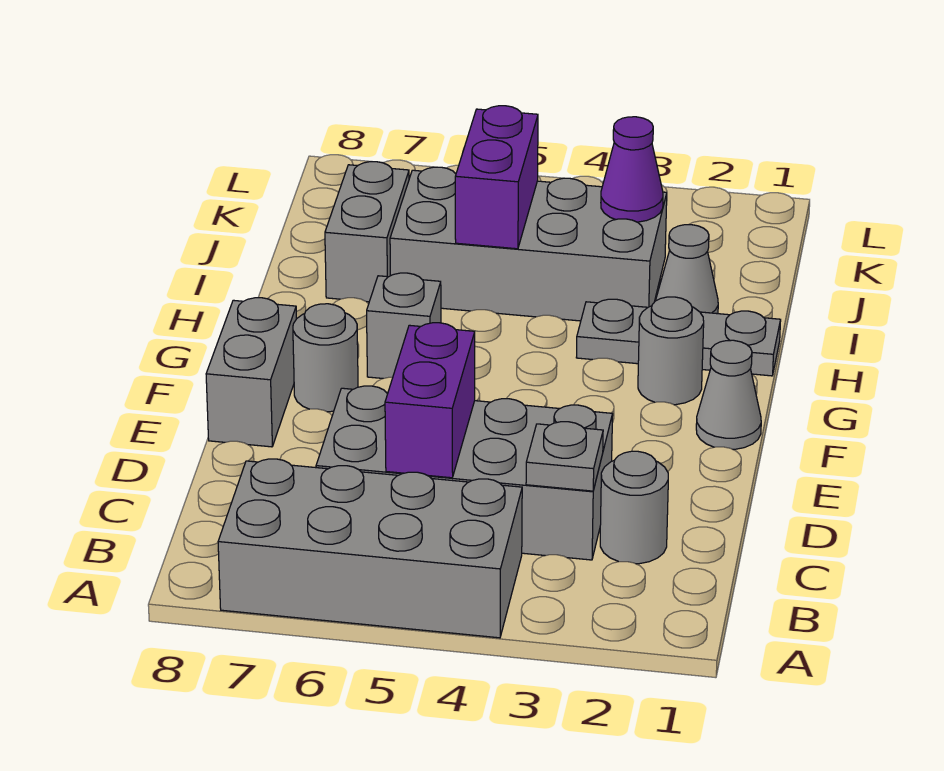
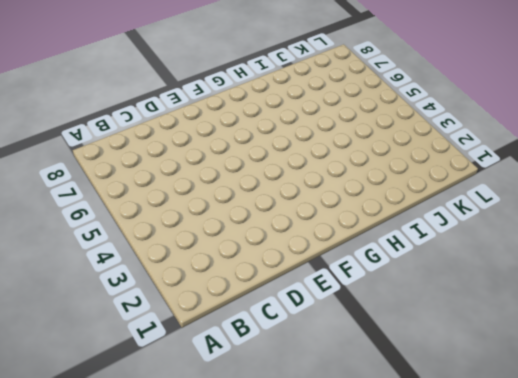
none -> grey 2x4 brick [218,459,522,638]
none -> grey 1x1 round brick [600,451,668,564]
none -> grey 2x4 brick [316,386,613,560]

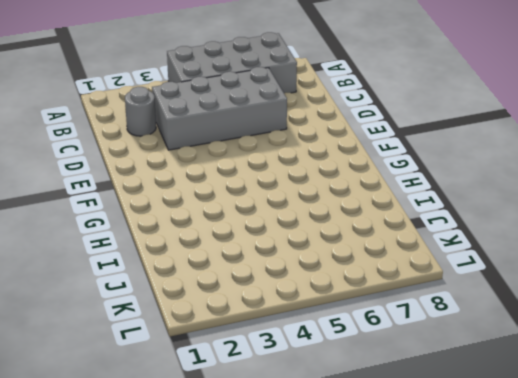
none -> grey 1x2 brick [206,298,296,447]
none -> grey 1x1 cone [696,340,761,449]
none -> grey 1x1 round brick [293,304,358,412]

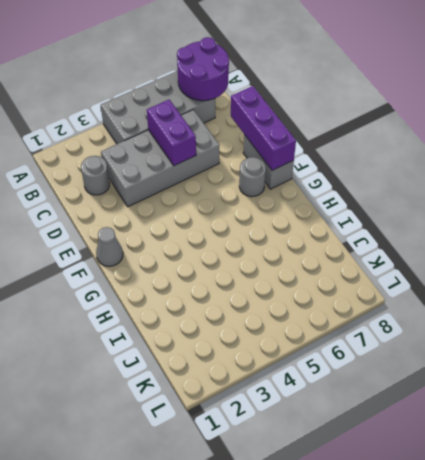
purple 2x2 round brick [177,37,229,101] -> none
purple 1x3 brick [231,86,296,170] -> none
none -> grey 1x1 round brick [638,297,704,405]
none -> grey 1x1 brick [367,273,441,379]
none -> grey 1x3 plate [576,299,781,376]

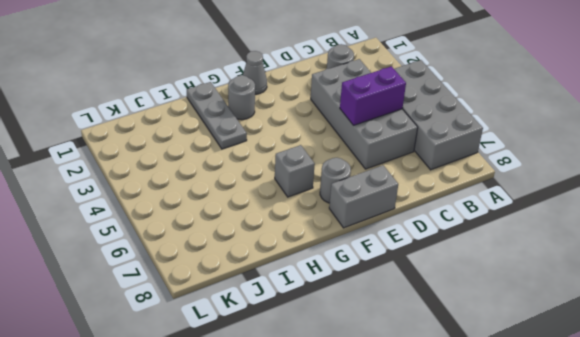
none -> grey 1x1 cone [656,225,718,314]
none -> grey 2x4 brick [390,167,667,321]
none -> grey 1x2 brick [325,162,409,302]

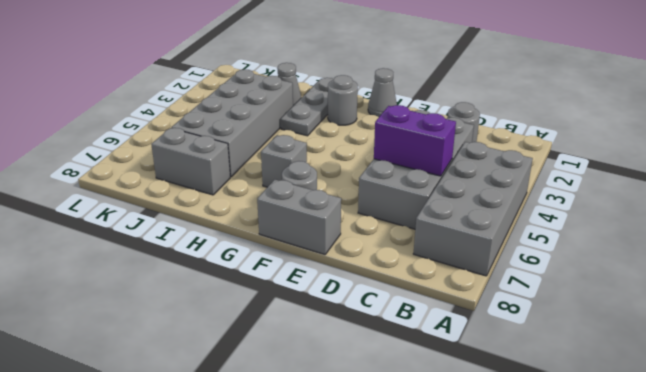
none -> grey 1x1 plate [526,422,603,491]
none -> purple 1x2 brick [455,106,538,249]
none -> purple 1x1 cone [601,117,663,222]

